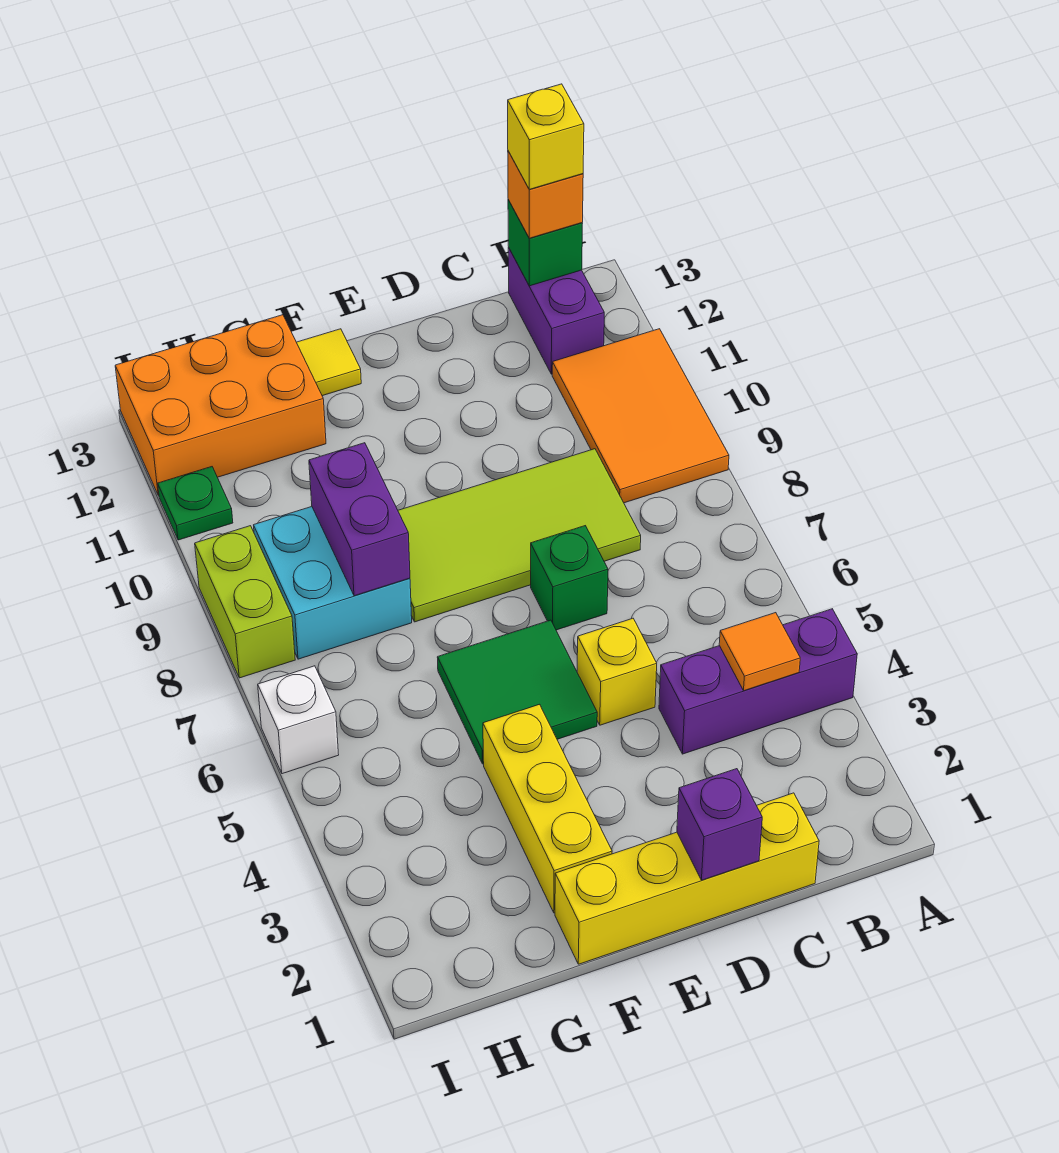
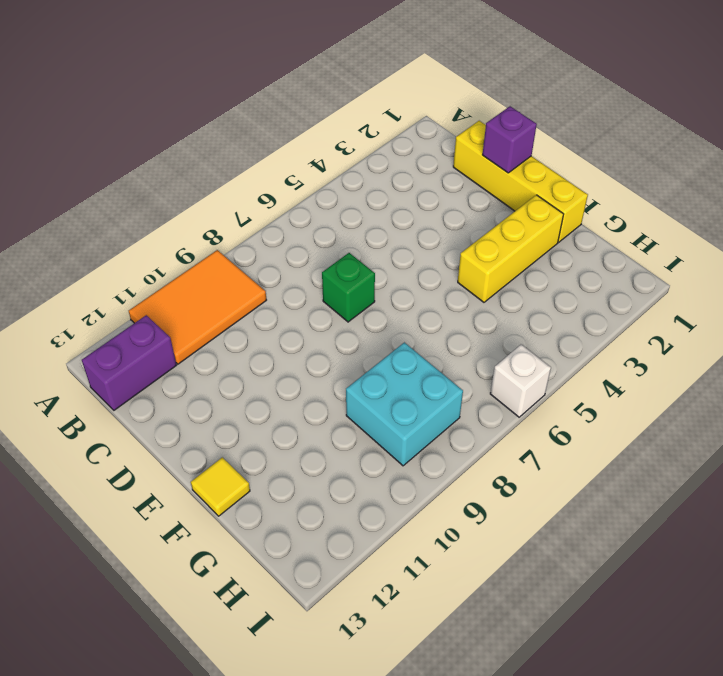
none -> purple 1x3 brick [659,609,857,754]
none -> lime 2x4 tile [398,449,641,622]
none -> yellow 1x1 brick [577,618,657,725]

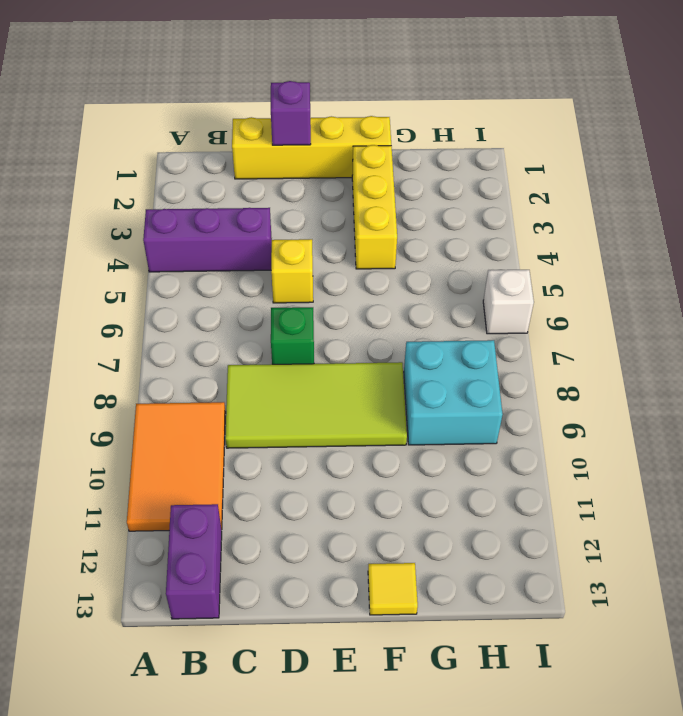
none -> green 2x2 tile [437,620,597,764]
none -> orange 2x3 brick [115,315,326,495]
none -> lime 1x2 brick [195,526,295,678]

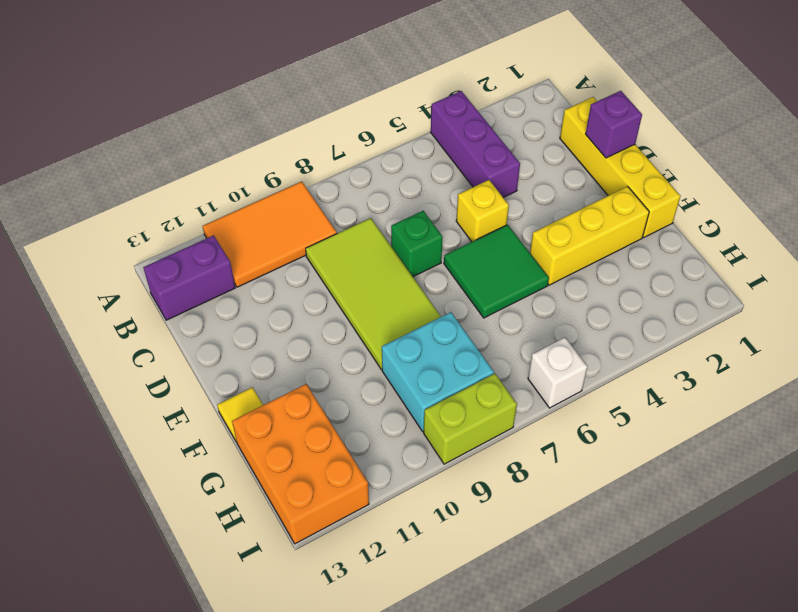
none -> green 1x1 plate [158,467,233,540]
none -> orange 1x1 tile [719,613,800,691]
none -> green 1x1 brick [508,200,583,286]

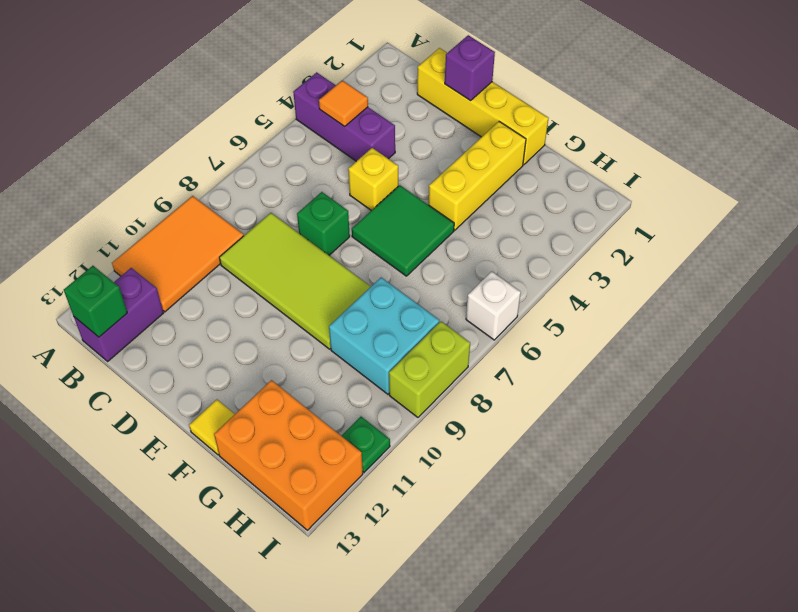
none -> purple 1x2 brick [309,443,410,596]
none -> orange 1x1 brick [508,151,583,238]
none -> yellow 1x1 brick [508,84,584,189]

